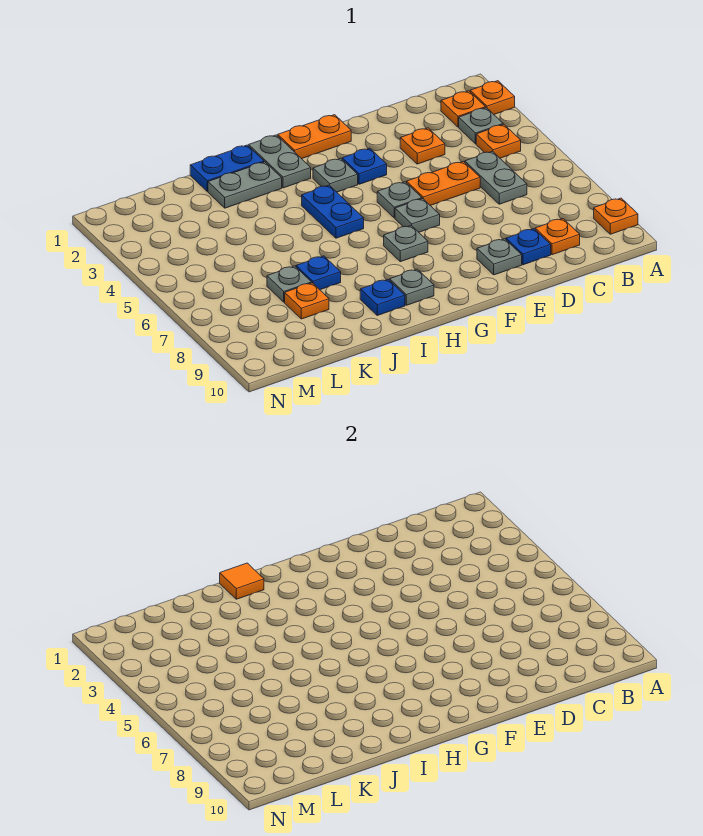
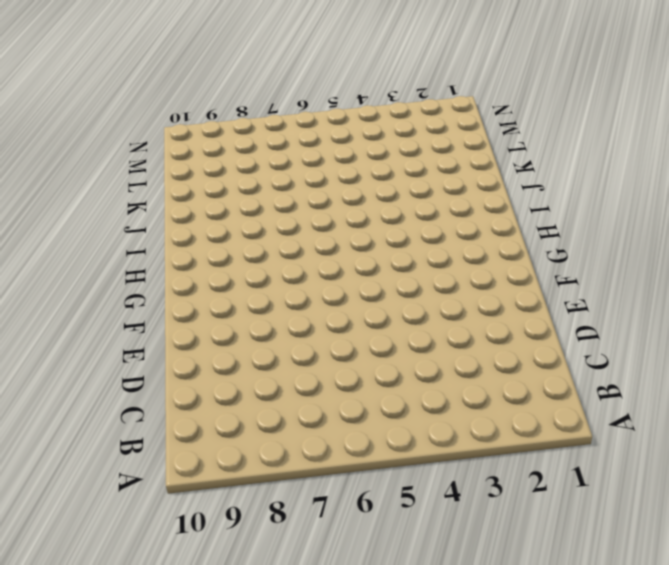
none -> orange 1x1 plate [470,81,515,114]
none -> orange 1x1 plate [594,198,638,234]
none -> orange 1x1 plate [441,91,486,127]

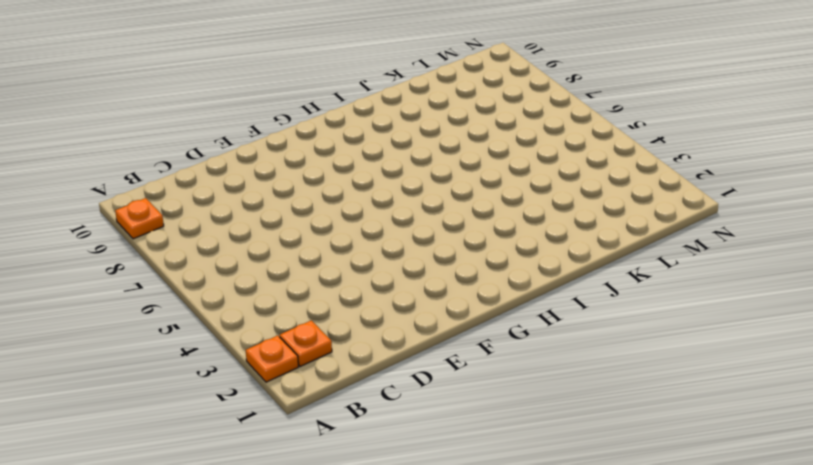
none -> grey 1x1 plate [459,108,503,144]
none -> orange 1x1 plate [476,124,521,158]
none -> grey 1x2 plate [465,151,527,204]

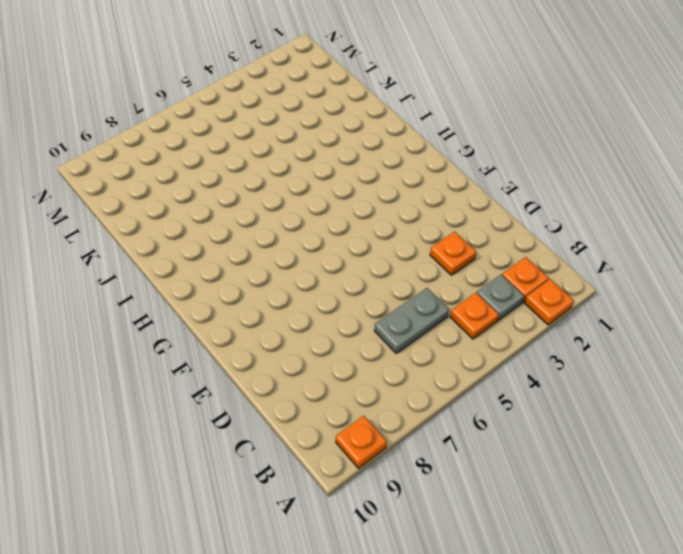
none -> orange 1x1 plate [535,219,580,255]
none -> orange 1x2 plate [407,161,480,206]
none -> blue 1x1 plate [506,229,551,265]

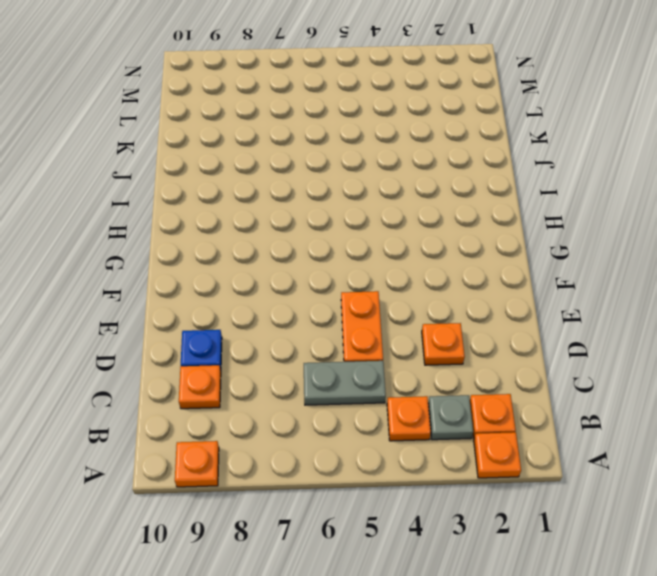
none -> grey 1x1 plate [477,239,522,275]
none -> orange 1x2 plate [278,115,351,159]
none -> blue 1x1 plate [342,148,387,184]

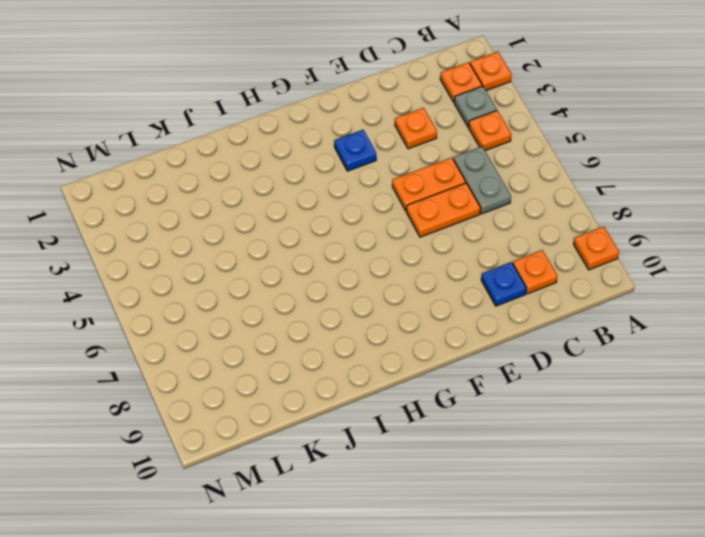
orange 1x2 plate [406,183,481,237] -> orange 1x2 plate moved to [278,115,351,159]
none -> grey 1x1 plate [477,239,522,275]
none -> grey 1x1 plate [377,182,422,218]
none -> grey 1x1 plate [395,199,440,232]

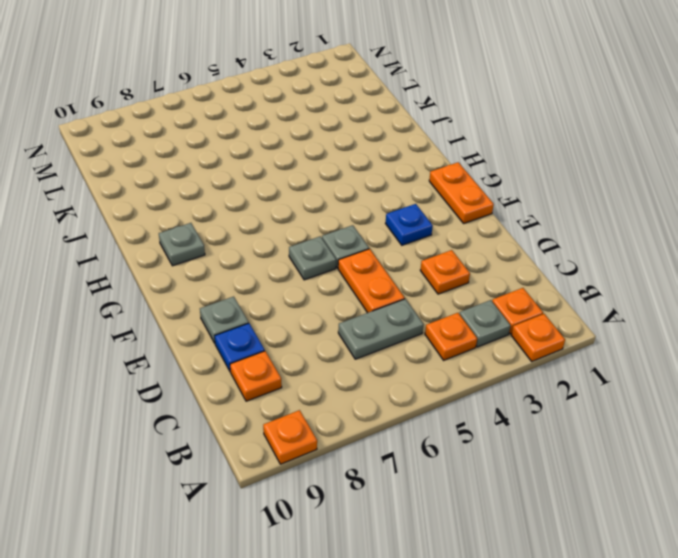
none -> grey 1x1 plate [313,158,358,192]
none -> grey 1x1 plate [384,226,428,262]
none -> grey 1x2 plate [249,135,311,188]

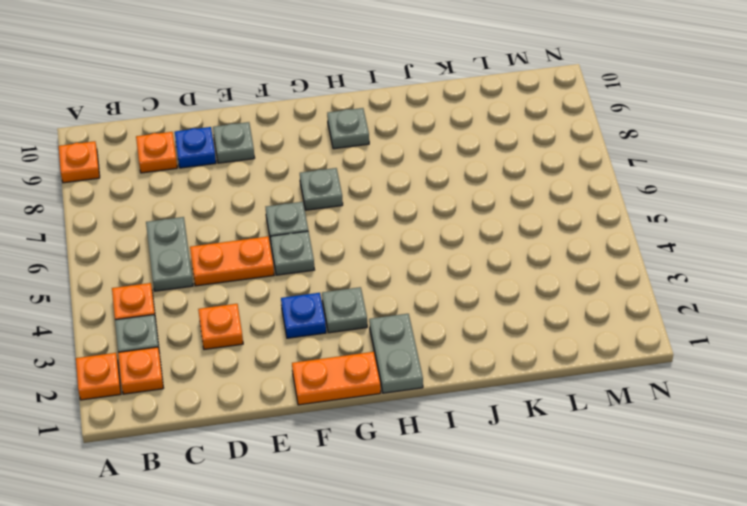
none -> blue 1x2 plate [302,185,364,238]
none -> blue 1x2 plate [190,145,264,191]
none -> grey 1x2 plate [208,162,282,208]

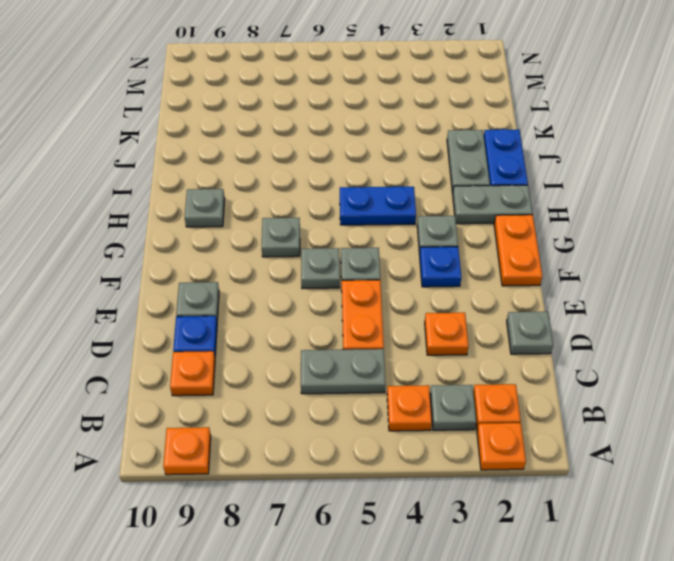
grey 1x1 plate [507,312,553,354] -> grey 1x1 plate moved to [267,266,311,302]
none -> blue 1x1 plate [360,279,405,315]
none -> blue 1x1 plate [296,256,341,290]
none -> orange 1x1 plate [285,283,329,319]

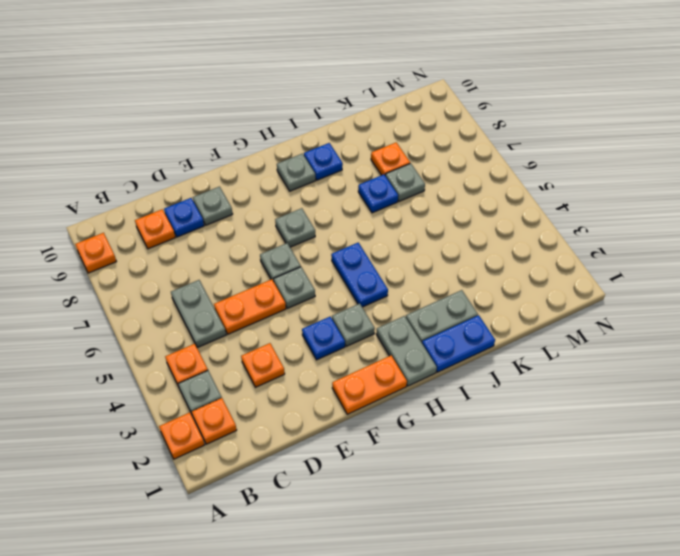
none -> orange 1x1 tile [220,563,264,599]

